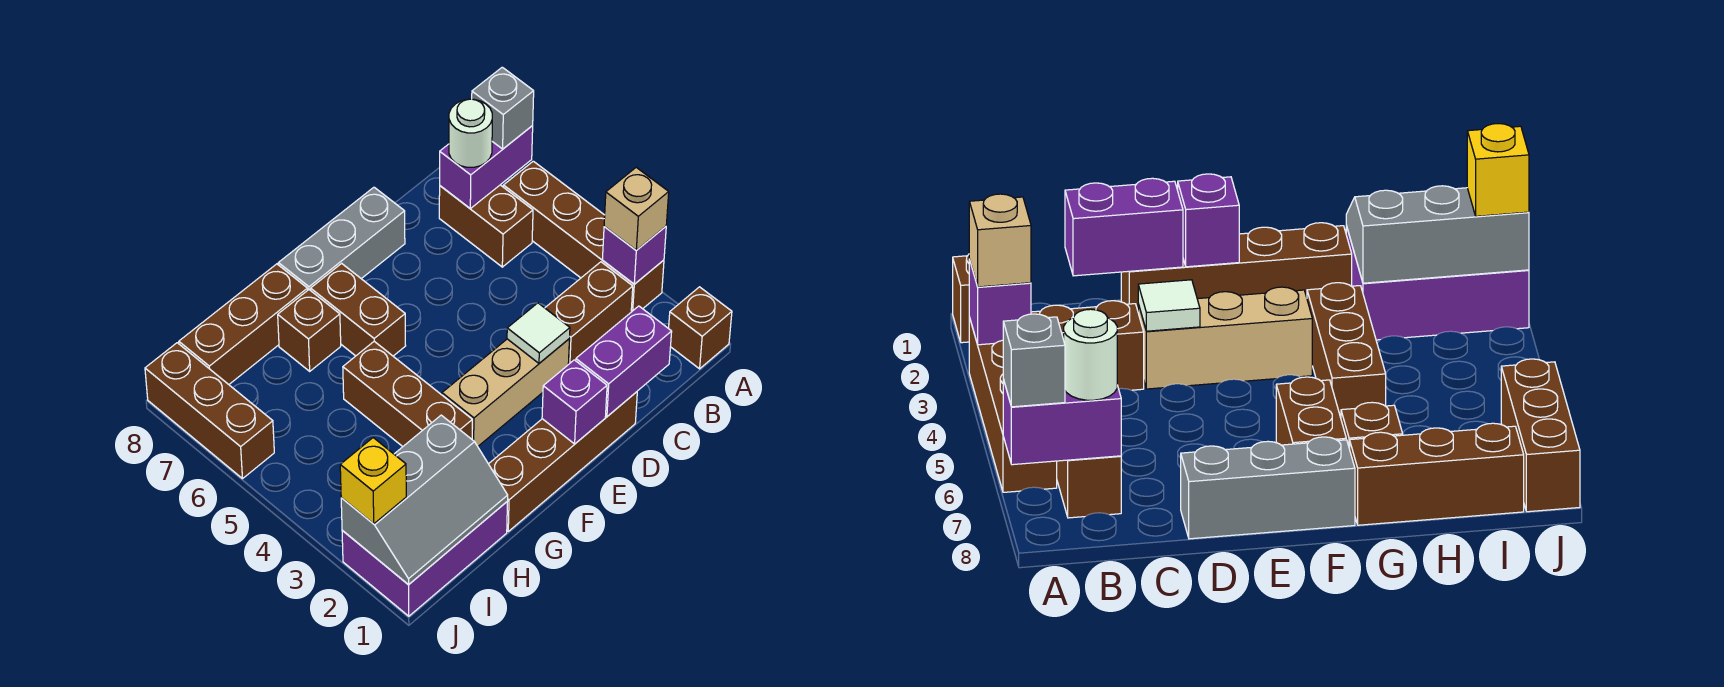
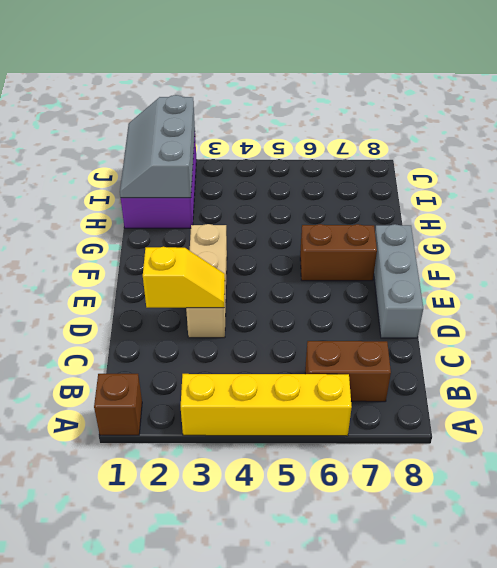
yellow 1x4 brick [181,374,352,436] -> brown 1x4 brick [503,161,664,312]
yellow 1x2 slope [143,247,225,308] -> white 1x1 tile [507,303,570,363]
none -> brown 1x2 brick [545,262,633,365]
none -> brown 1x4 brick [489,392,637,531]
none -> brown 1x3 brick [343,341,472,446]

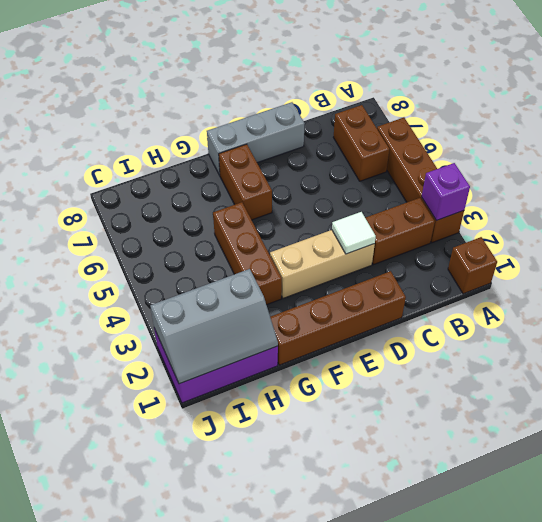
none -> brown 1x1 brick [278,290,341,371]
none -> brown 1x3 brick [179,264,308,384]
none -> brown 1x3 brick [145,343,274,479]

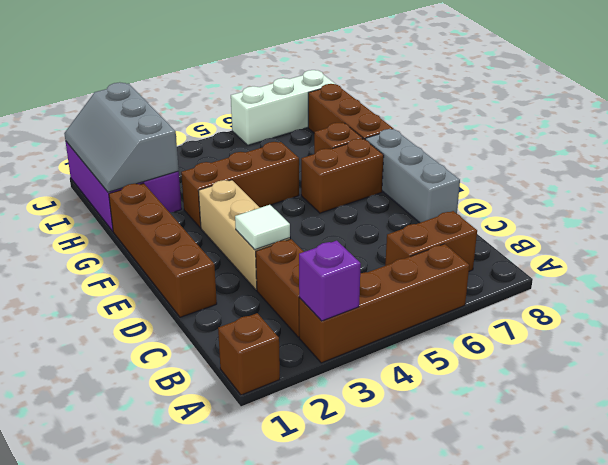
white 1x3 brick [231,70,335,145] -> brown 1x3 brick [145,343,274,479]
none -> purple 1x2 brick [440,126,533,208]
none -> purple 1x2 brick [576,306,672,416]
none -> purple 1x1 brick [542,360,607,444]

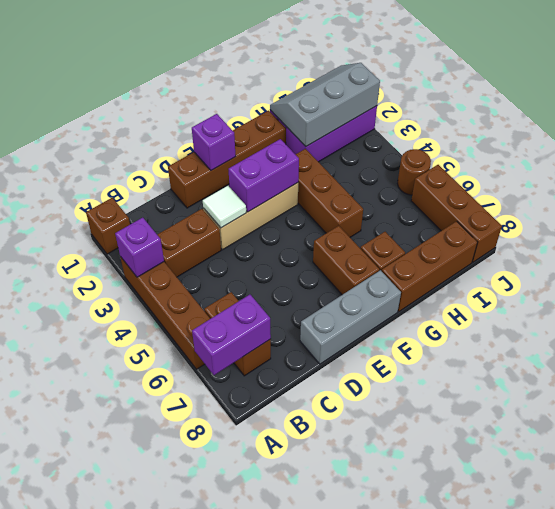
purple 1x2 brick [228,139,299,212] -> purple 1x2 brick moved to [576,306,672,416]
brown 1x1 round brick [398,149,431,195] -> none
none -> tan 1x1 brick [604,167,669,250]
none -> grey 1x1 brick [472,67,534,149]
none -> white 1x1 round brick [449,99,492,167]

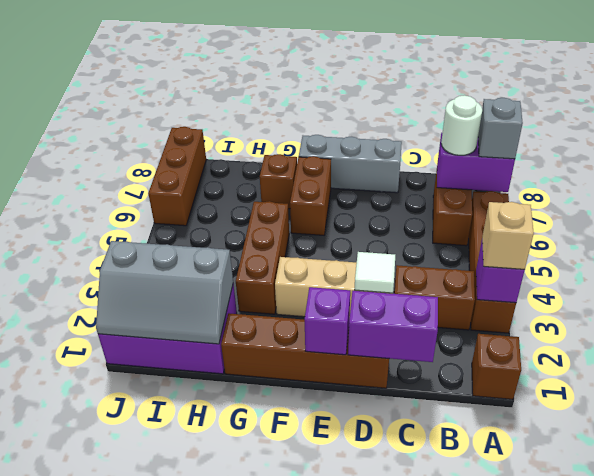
none -> brown 1x3 brick [179,264,308,384]
none -> yellow 1x1 brick [340,438,406,524]

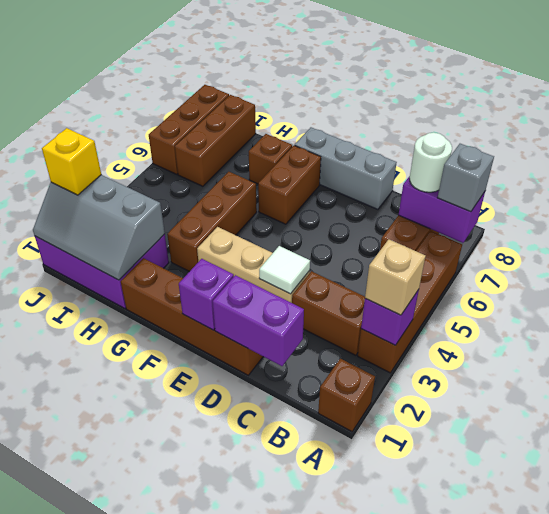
brown 1x3 brick [175,95,256,186] -> brown 1x3 brick turned to [179,264,308,384]

